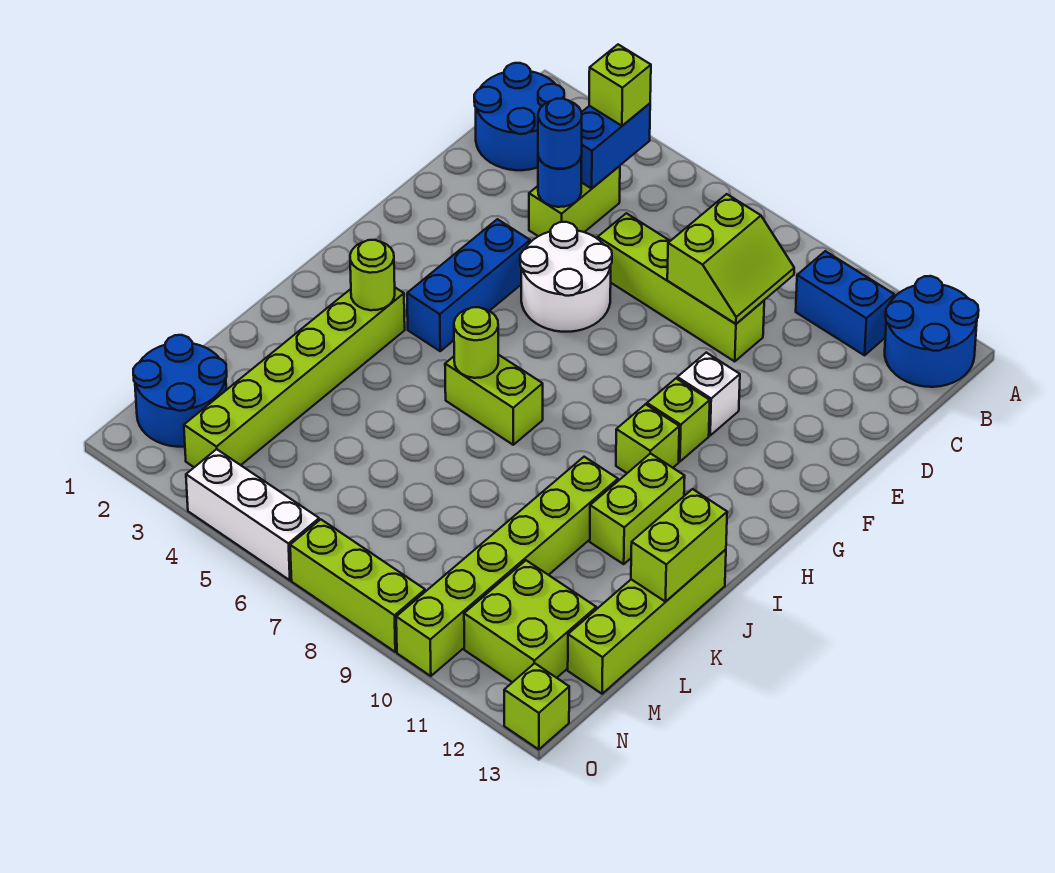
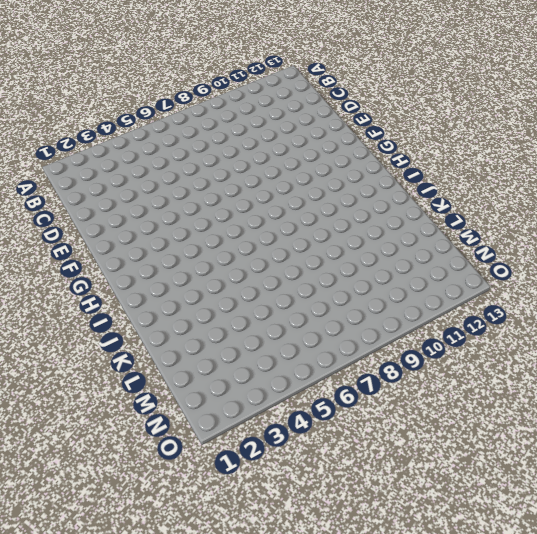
none -> blue 2x2 round brick [885,276,979,387]
none -> blue 2x2 round brick [474,63,564,170]
none -> blue 1x2 brick [796,251,894,355]

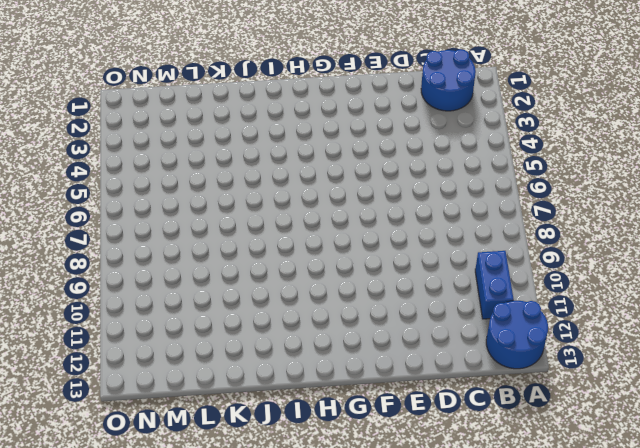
none -> lime 1x2 brick [529,166,620,236]
none -> lime 1x4 brick [598,213,764,361]
none -> white 2x2 round brick [520,222,612,332]

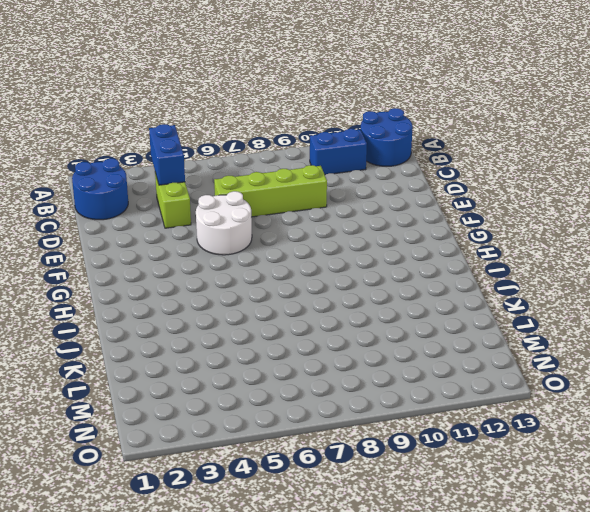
none -> blue 1x3 brick [407,219,530,351]
none -> white 1x1 brick [677,353,740,435]
none -> lime 1x1 brick [647,379,710,462]

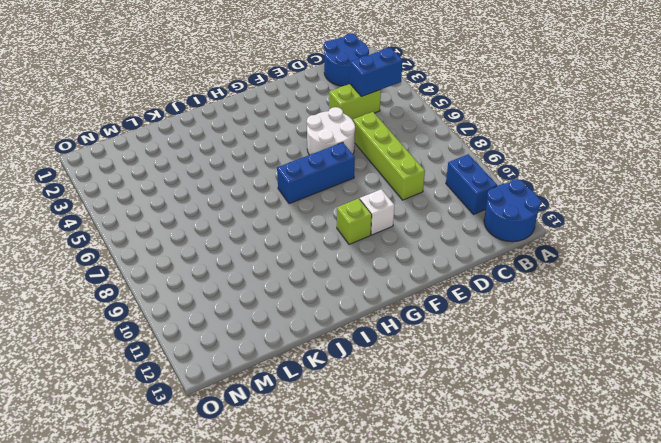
blue 1x3 brick [277,142,355,204] -> blue 1x3 brick moved to [407,219,530,351]
none -> lime 1x1 brick [616,404,679,473]
none -> lime 1x6 brick [184,288,405,467]
none -> lime 1x2 brick [445,355,543,445]

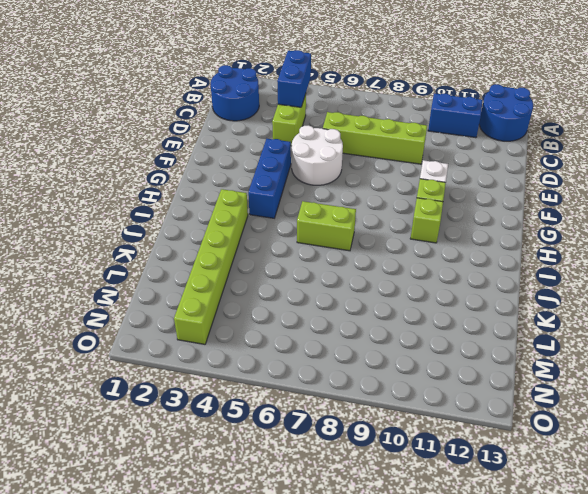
none -> lime 1x2 brick [590,453,685,564]
none -> lime 1x6 brick [396,457,618,676]
none -> lime 1x4 brick [568,549,726,694]

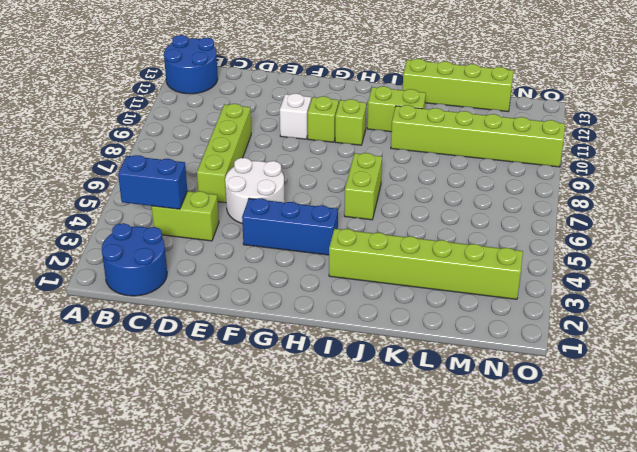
none -> blue 1x2 brick [796,251,894,355]
none -> blue 2x2 round brick [133,335,227,447]
none -> lime 2x2 brick [464,560,596,682]

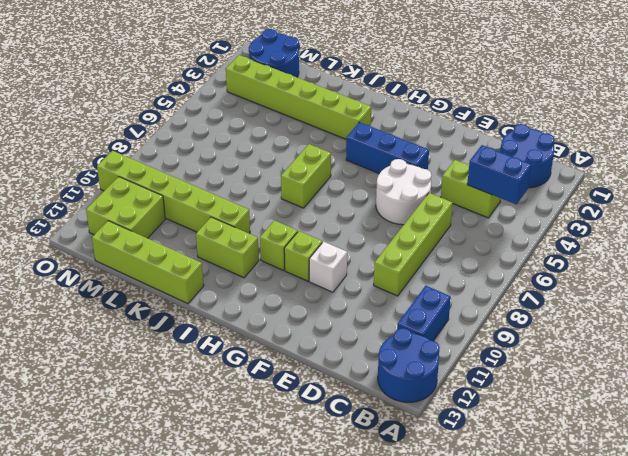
none -> white 1x3 brick [186,449,319,580]
none -> lime 1x3 brick [290,519,425,652]
none -> lime 1x1 brick [504,663,569,749]

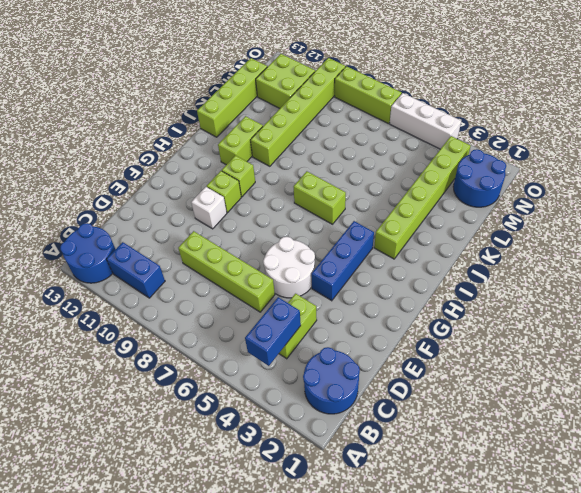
none -> lime 1x1 brick [504,663,569,749]
none -> lime 2x2 slope [667,194,794,324]
none -> blue 1x1 round brick [538,155,582,207]

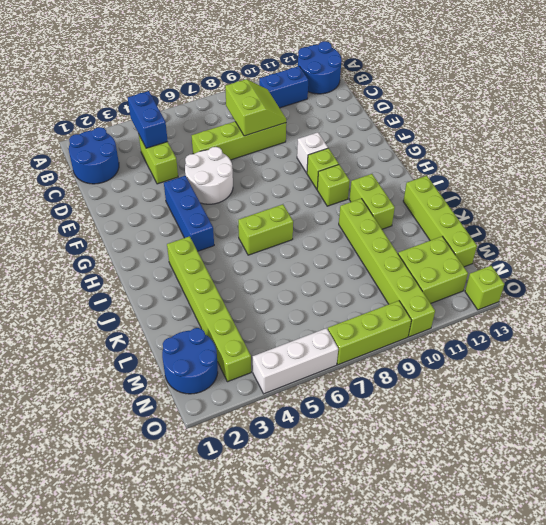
none -> blue 1x1 round brick [538,155,582,207]
none -> lime 1x1 round brick [350,240,395,310]
none -> lime 1x1 round brick [454,307,498,378]

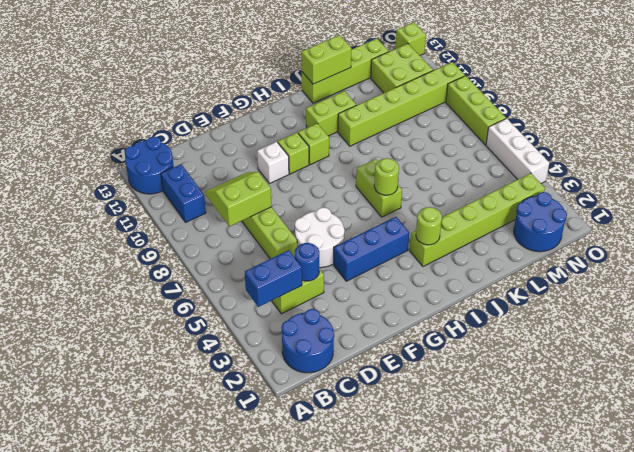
none -> lime 1x1 brick [589,45,651,126]
none -> blue 1x1 round brick [538,99,582,169]

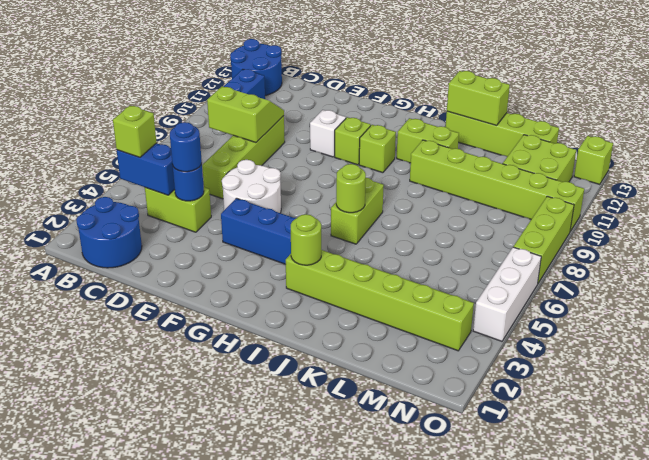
none -> blue 2x2 round brick [133,335,227,447]

